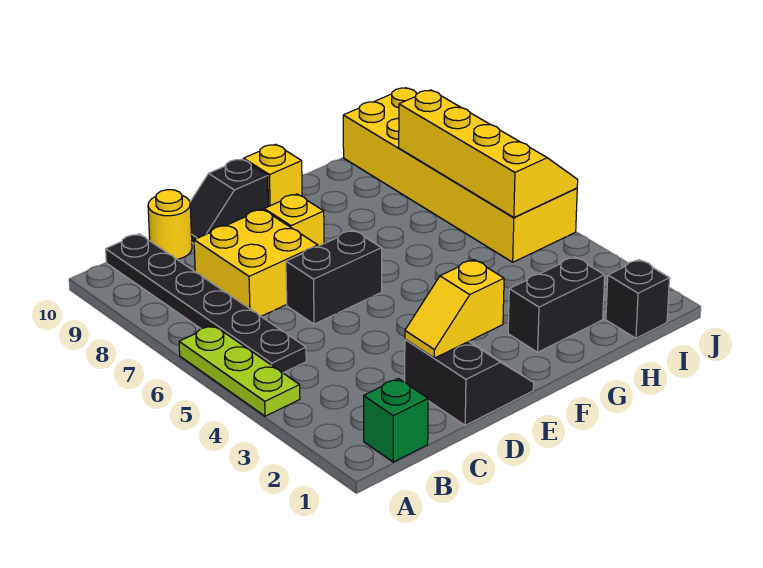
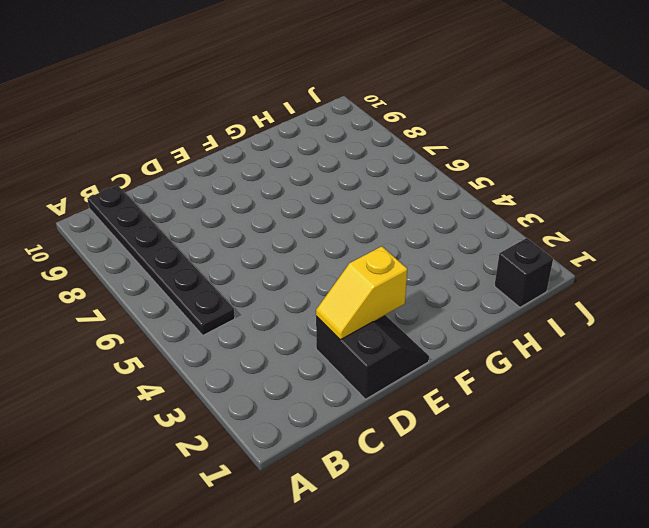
none -> lime 1x3 plate [179,325,300,416]
none -> green 1x1 brick [364,379,428,462]
none -> yellow 2x2 brick [194,209,318,316]

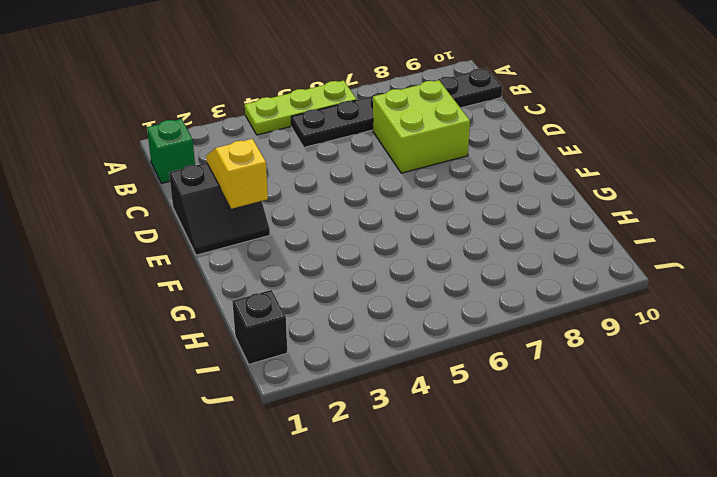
lime 2x2 brick [373,80,470,173] -> yellow 2x2 brick [194,209,318,316]
none -> yellow 1x1 round brick [148,190,192,259]
none -> black 1x2 brick [286,230,382,324]
none -> black 1x2 slope [190,159,269,243]

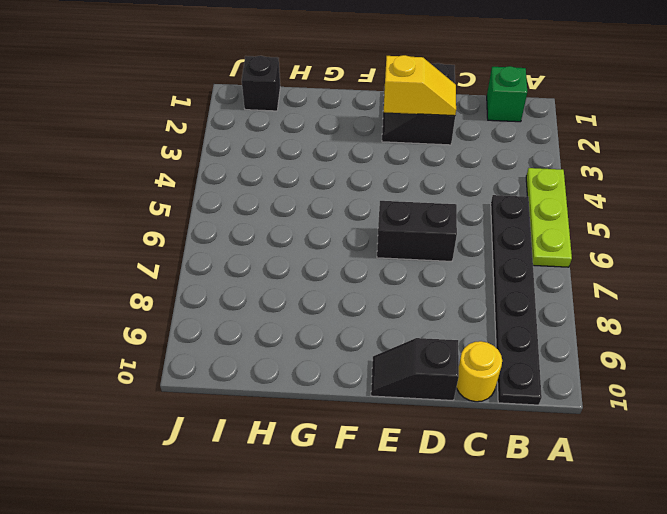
black 1x2 slope [371,338,459,400] -> black 1x2 slope turned to [190,159,269,243]
none -> yellow 2x2 brick [194,209,318,316]
none -> yellow 1x1 brick [264,194,324,246]
none -> yellow 1x1 brick [244,144,302,206]

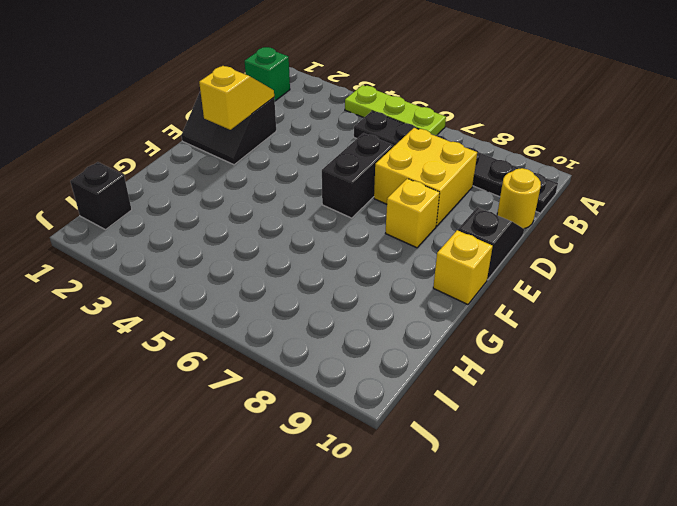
none -> black 1x2 brick [508,257,605,352]
none -> yellow 2x6 brick [343,88,577,262]
none -> yellow 2x4 slope [399,90,578,217]

